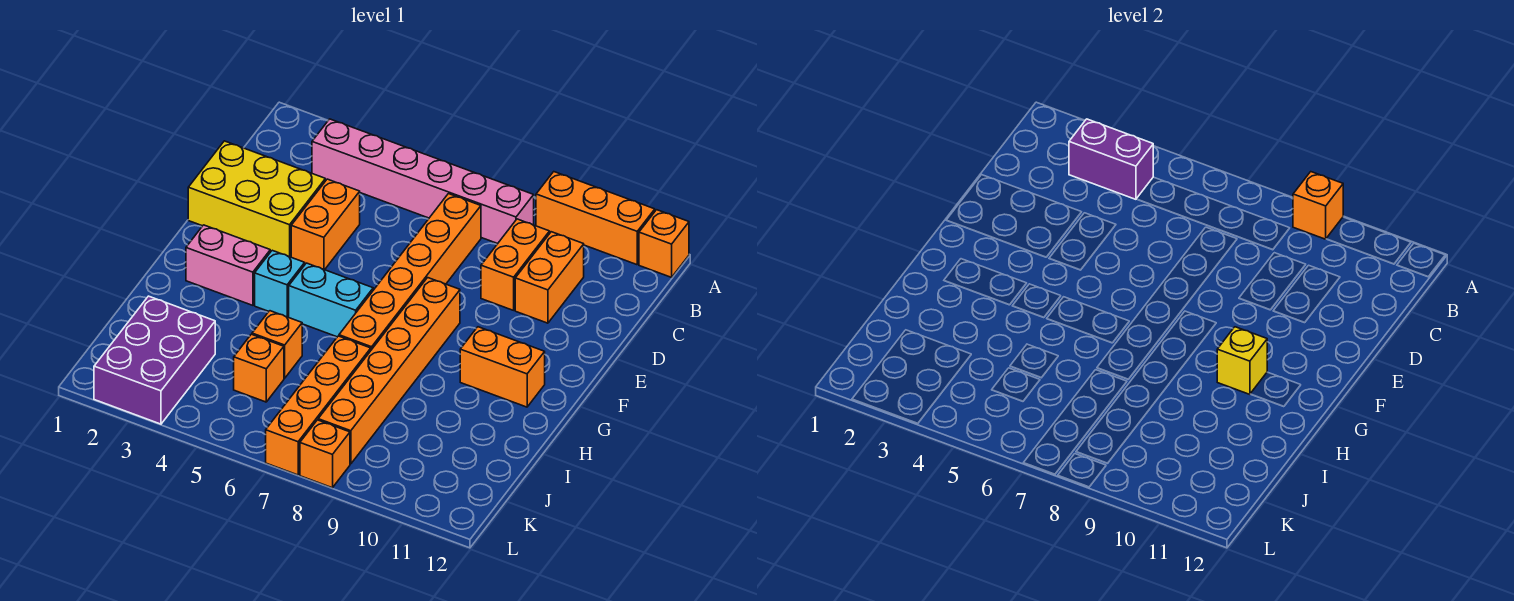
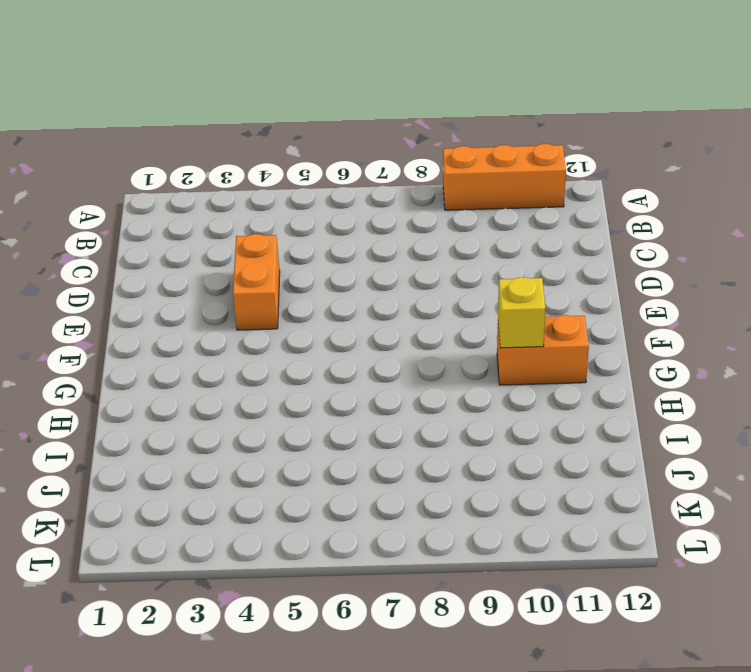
none -> orange 1x1 brick [639,210,689,277]
none -> pink 1x6 brick [312,119,534,244]
none -> orange 1x6 brick [339,194,481,350]

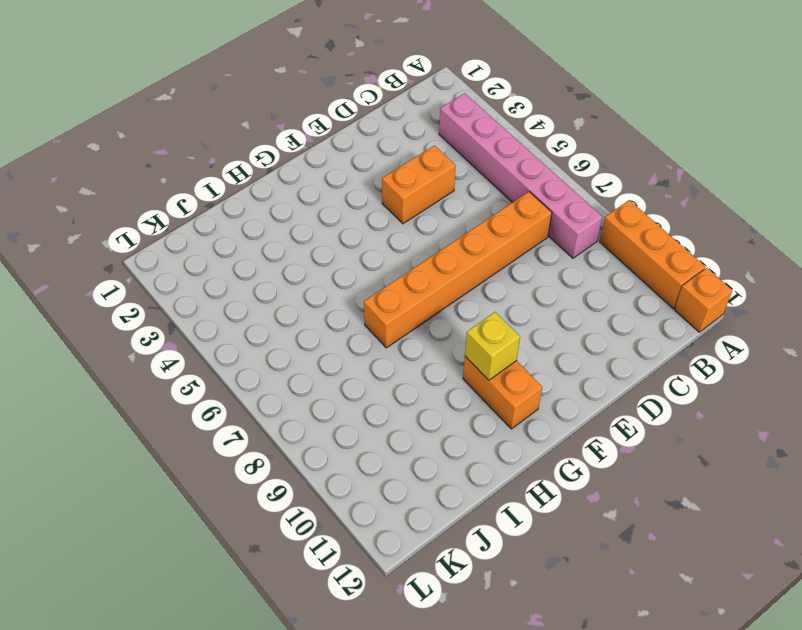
none -> orange 1x2 brick [481,219,550,310]
none -> orange 1x2 brick [515,232,584,323]
none -> yellow 2x3 brick [188,141,325,257]

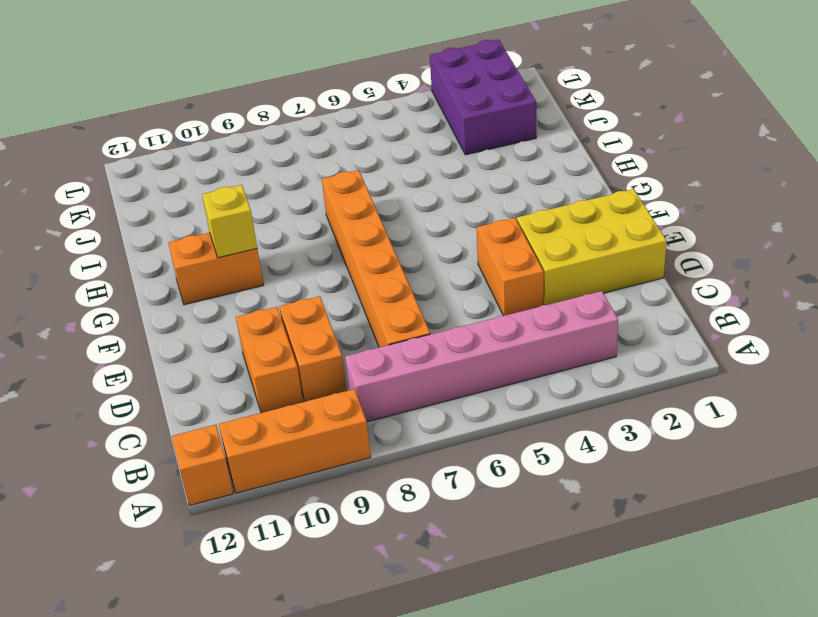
none -> orange 1x6 brick [318,278,460,464]
none -> pink 1x2 brick [186,225,270,305]
none -> cyan 1x1 brick [255,250,305,317]

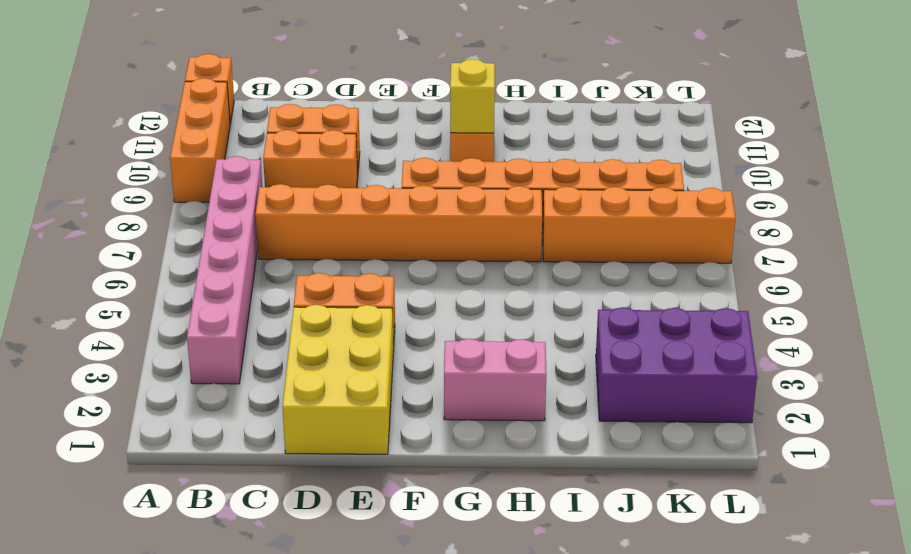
pink 1x2 brick [444,339,546,421] -> pink 1x2 brick turned to [186,225,270,305]
none -> cyan 1x1 brick [255,250,305,317]
none -> cyan 1x2 brick [289,263,373,337]
none -> orange 1x1 brick [252,311,302,378]

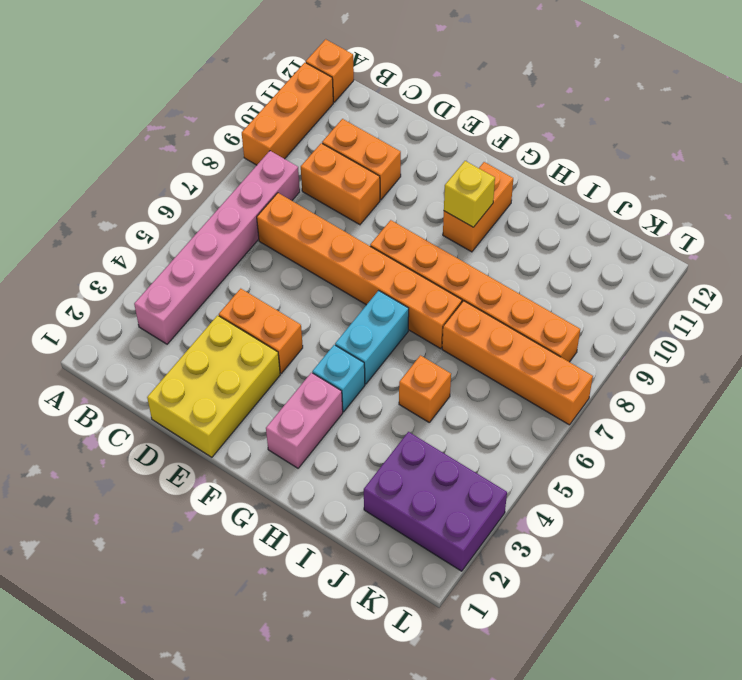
none -> orange 1x1 brick [234,334,284,402]
none -> orange 1x1 brick [300,420,350,488]
none -> orange 1x1 brick [1293,172,1343,239]

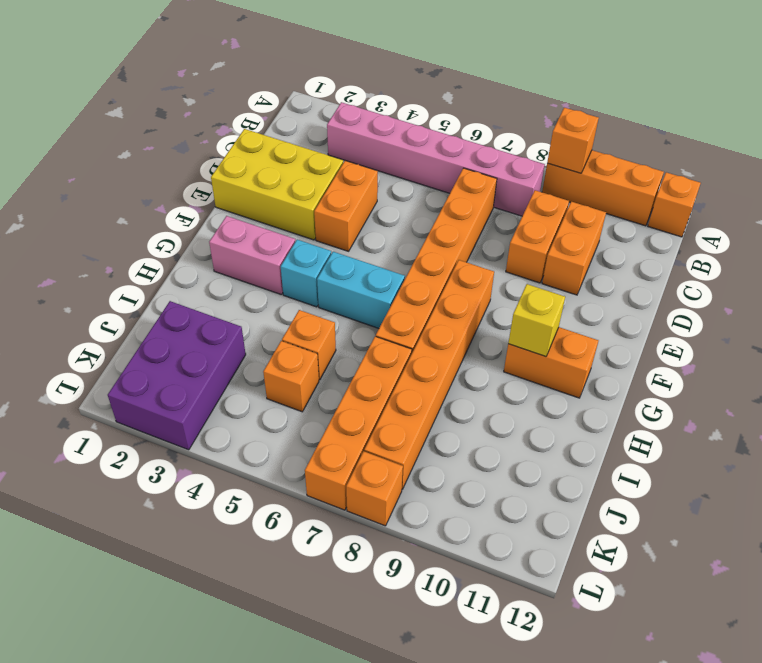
none -> purple 1x2 brick [1069,119,1153,199]

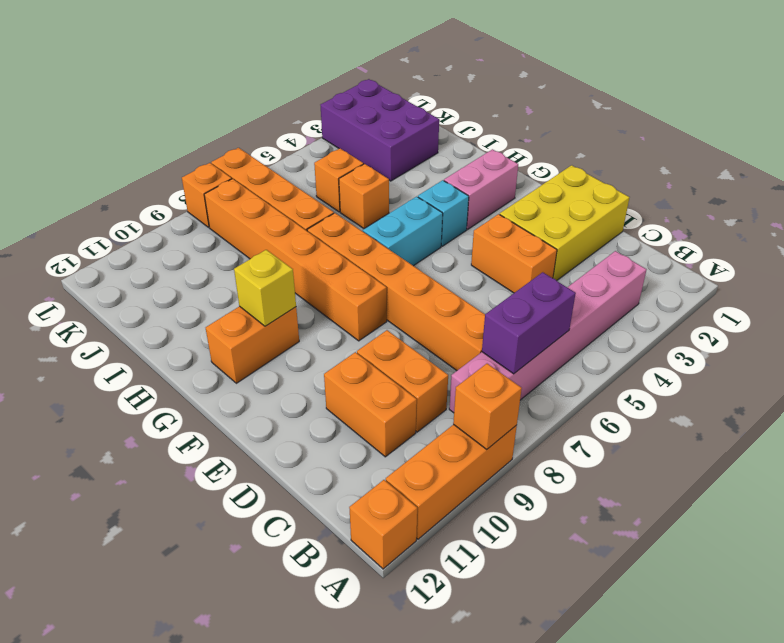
purple 1x2 brick [482,272,576,374] -> purple 1x2 brick moved to [1069,119,1153,199]

